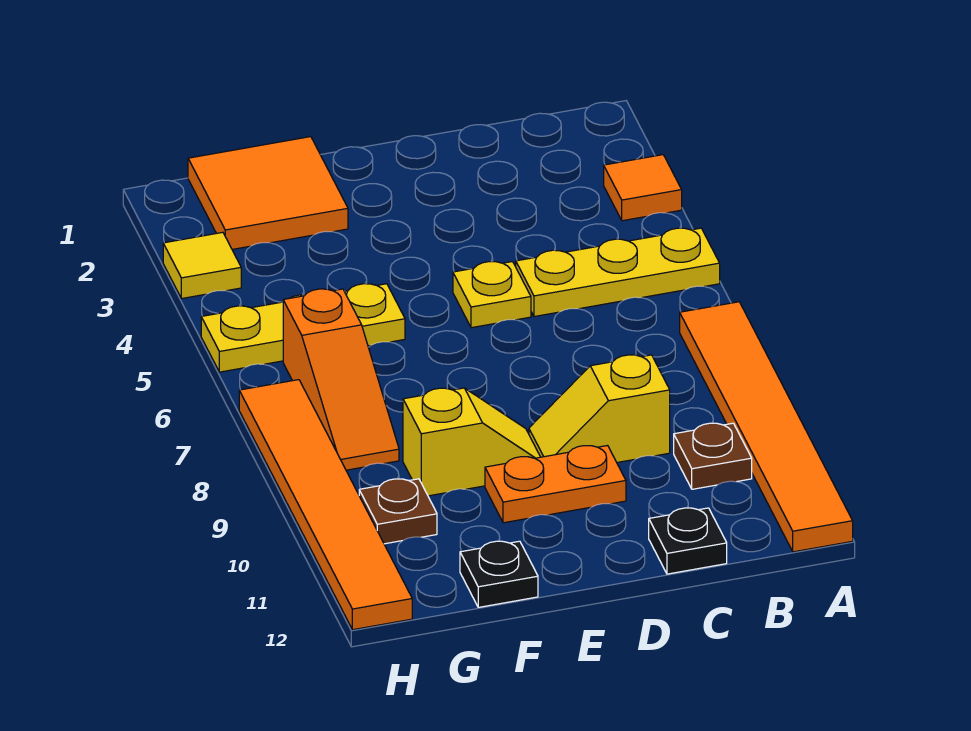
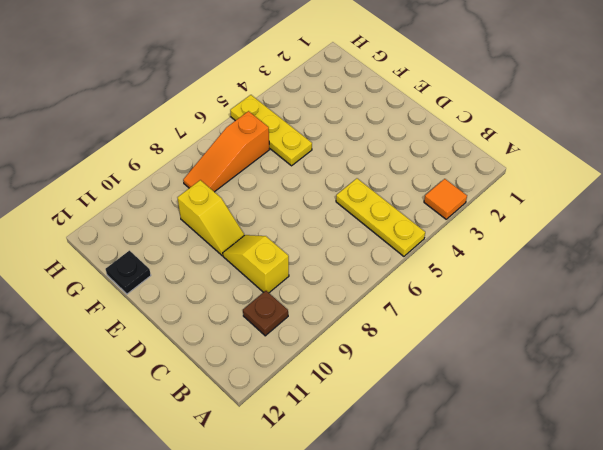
none -> orange 1x6 tile [680,302,853,552]
none -> black 1x1 plate [649,508,727,574]
none -> yellow 1x1 plate [453,262,531,328]

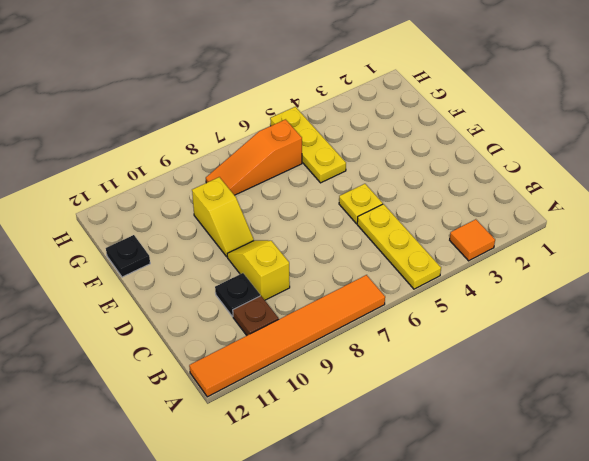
black 1x1 plate [215,273,260,317] -> black 1x1 plate moved to [649,508,727,574]
none -> orange 1x2 plate [485,446,626,523]
none -> orange 2x2 tile [188,137,348,249]
none -> brown 1x1 plate [359,479,437,544]

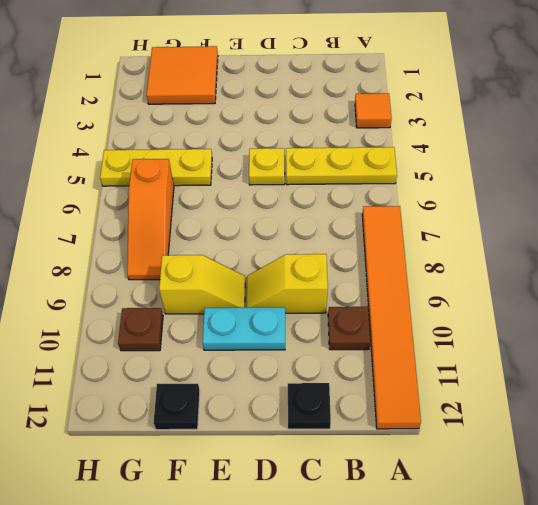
cyan 1x2 plate [203,307,285,350] -> orange 1x2 plate [485,446,626,523]
none -> yellow 1x1 tile [163,232,241,299]
none -> orange 1x6 tile [239,380,412,630]

